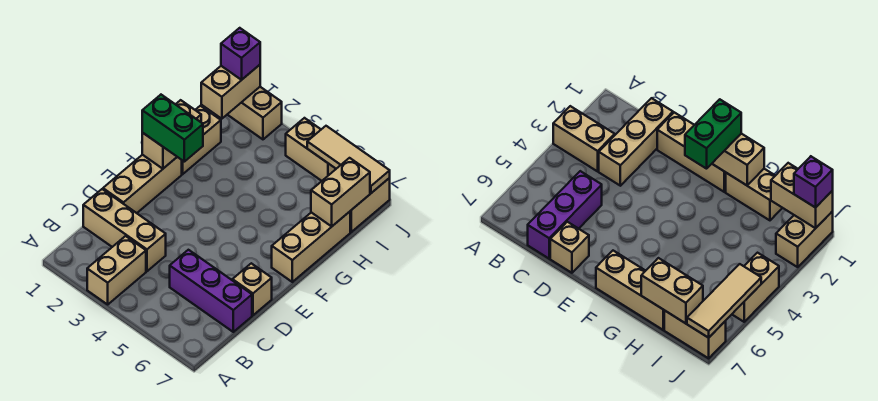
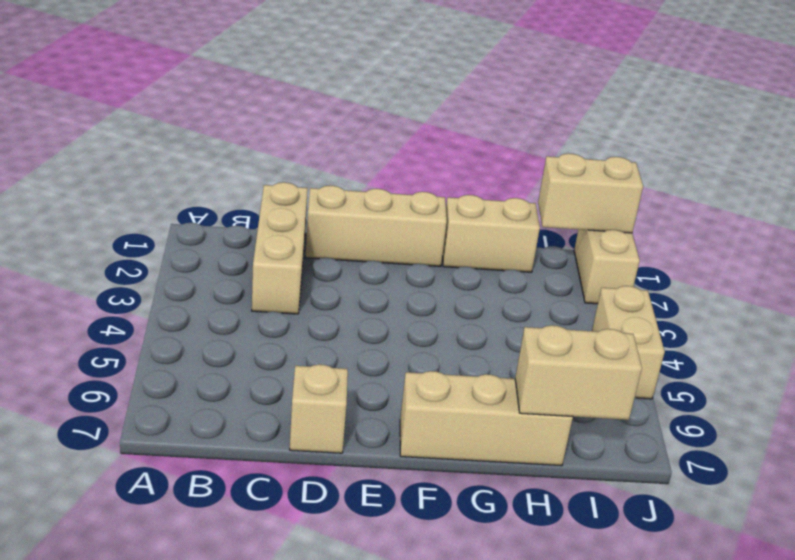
none -> tan 1x2 brick [87,236,146,304]
none -> purple 1x3 brick [170,250,252,332]
none -> tan 1x2 brick [350,178,390,232]

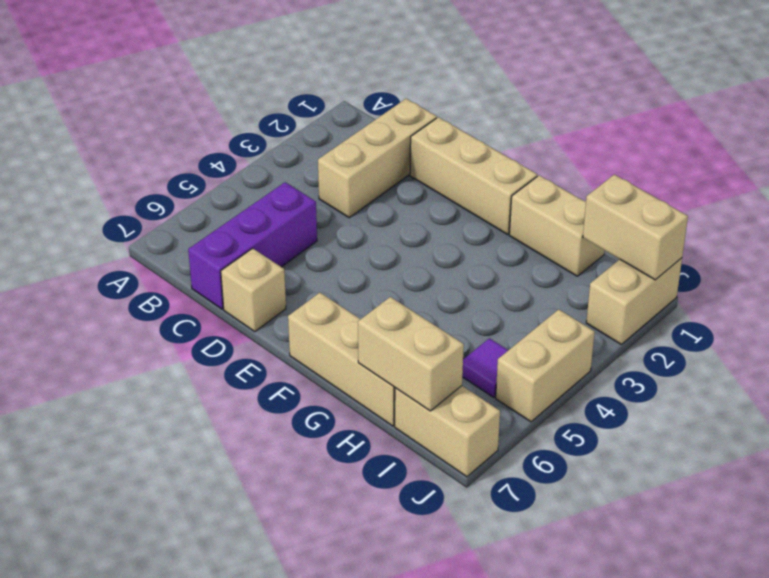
purple 1x1 tile [462,338,508,397] -> none
none -> tan 1x2 brick [87,236,146,304]
none -> tan 1x2 brick [142,100,201,169]
none -> tan 1x3 tile [307,126,390,193]

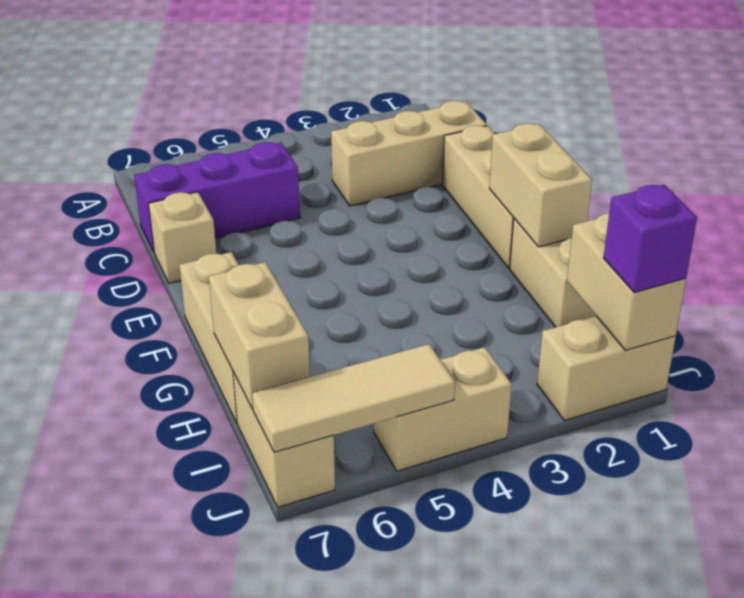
none -> tan 1x2 brick [87,236,146,304]
none -> green 1x2 brick [142,95,203,162]

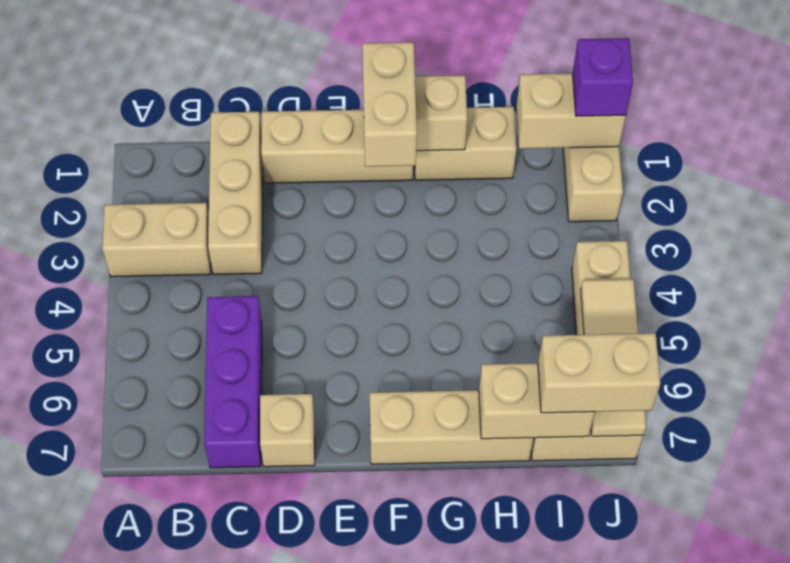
tan 1x2 brick [362,42,417,167] -> green 1x2 brick [142,95,203,162]
tan 1x2 brick [538,333,660,413] -> none

